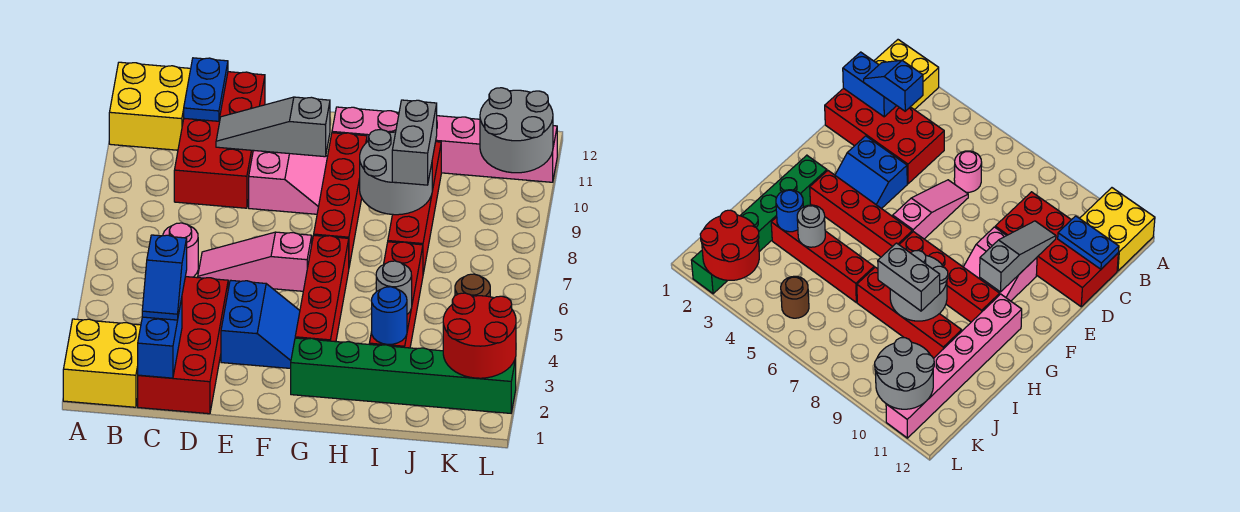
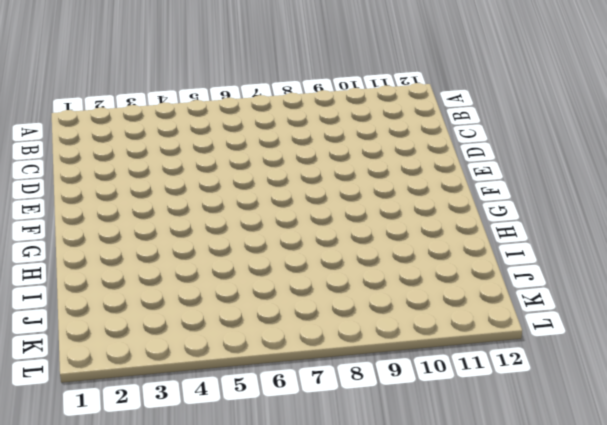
none -> yellow 2x2 brick [63,319,141,407]
none -> yellow 2x2 brick [109,62,191,150]
none -> red 2x4 brick [138,277,228,414]

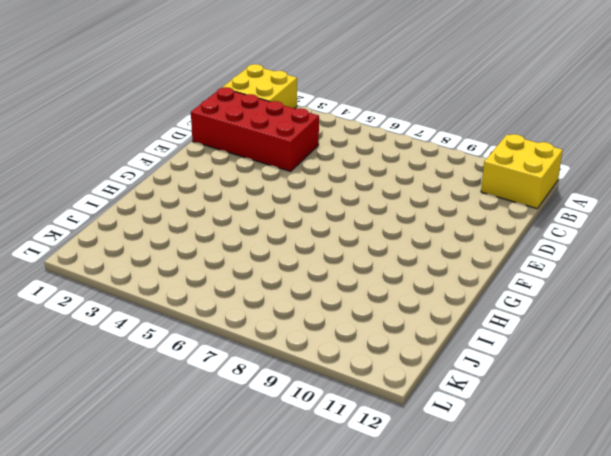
none -> pink 1x1 round brick [163,223,198,277]
none -> red 2x4 brick [174,72,265,208]
none -> pink 1x3 slope [198,232,312,291]

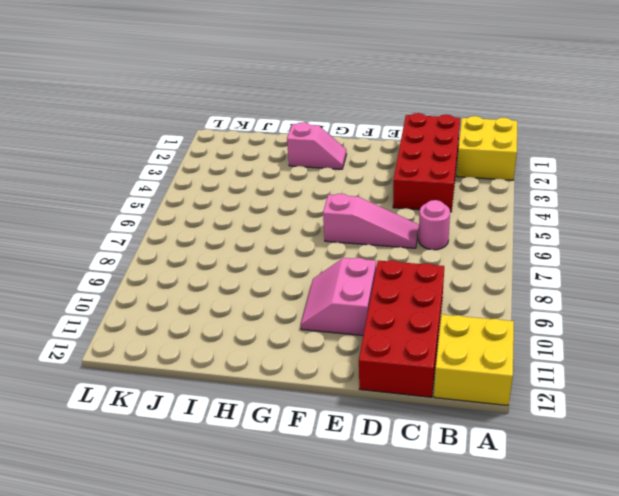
pink 1x2 slope [287,122,346,169] -> green 1x6 brick [291,338,516,413]
none -> blue 2x2 slope [221,280,300,369]
none -> red 1x4 brick [295,235,349,342]
none -> red 1x4 brick [314,133,367,266]

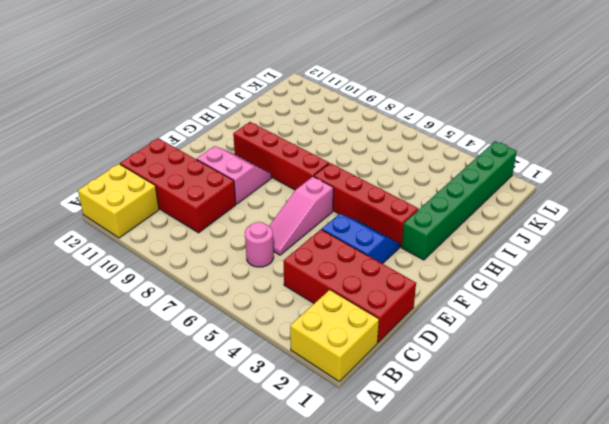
none -> pink 1x6 brick [332,107,557,182]
none -> red 1x4 brick [369,242,423,348]
none -> red 1x4 brick [388,142,441,274]

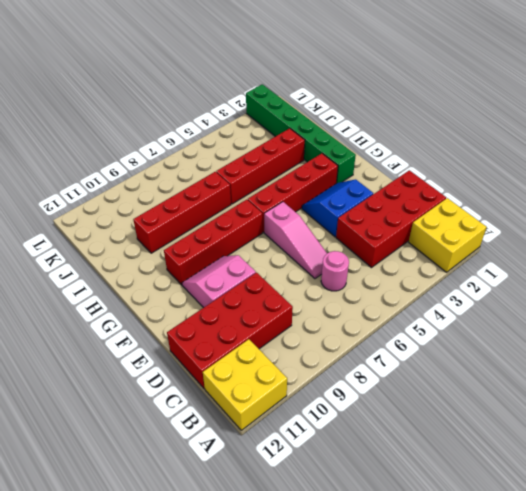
none -> pink 1x6 brick [332,107,557,182]
none -> brown 1x1 round brick [455,274,490,297]
none -> blue 1x2 brick [138,298,182,378]

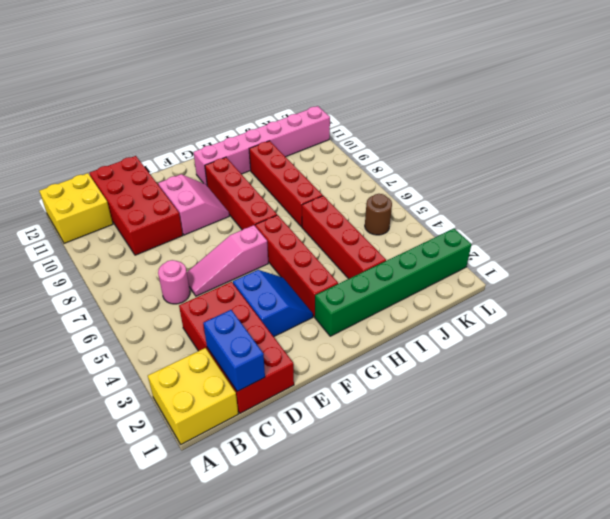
none -> blue 1x2 plate [184,58,228,121]
none -> grey 1x3 slope [216,97,330,157]
none -> grey 2x2 round brick [360,130,432,215]

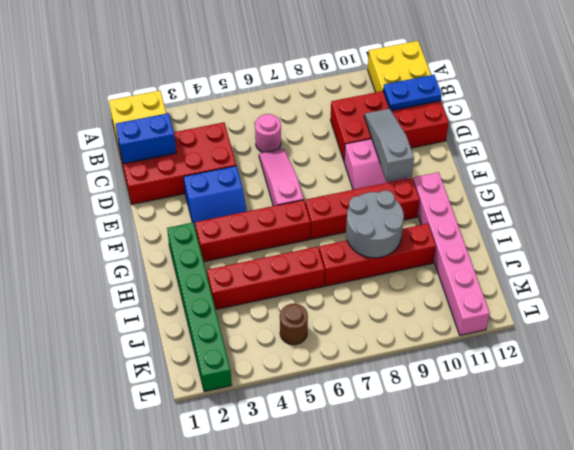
none -> blue 1x1 round brick [372,287,407,344]
none -> grey 1x1 round brick [376,261,412,314]
none -> red 2x2 round brick [443,293,516,378]

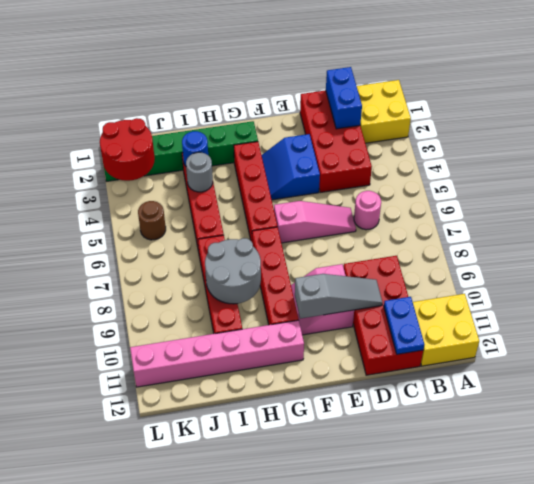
none -> grey 2x2 round brick [480,88,553,173]
none -> blue 1x2 slope [142,235,187,320]
none -> grey 1x2 brick [392,100,437,185]

